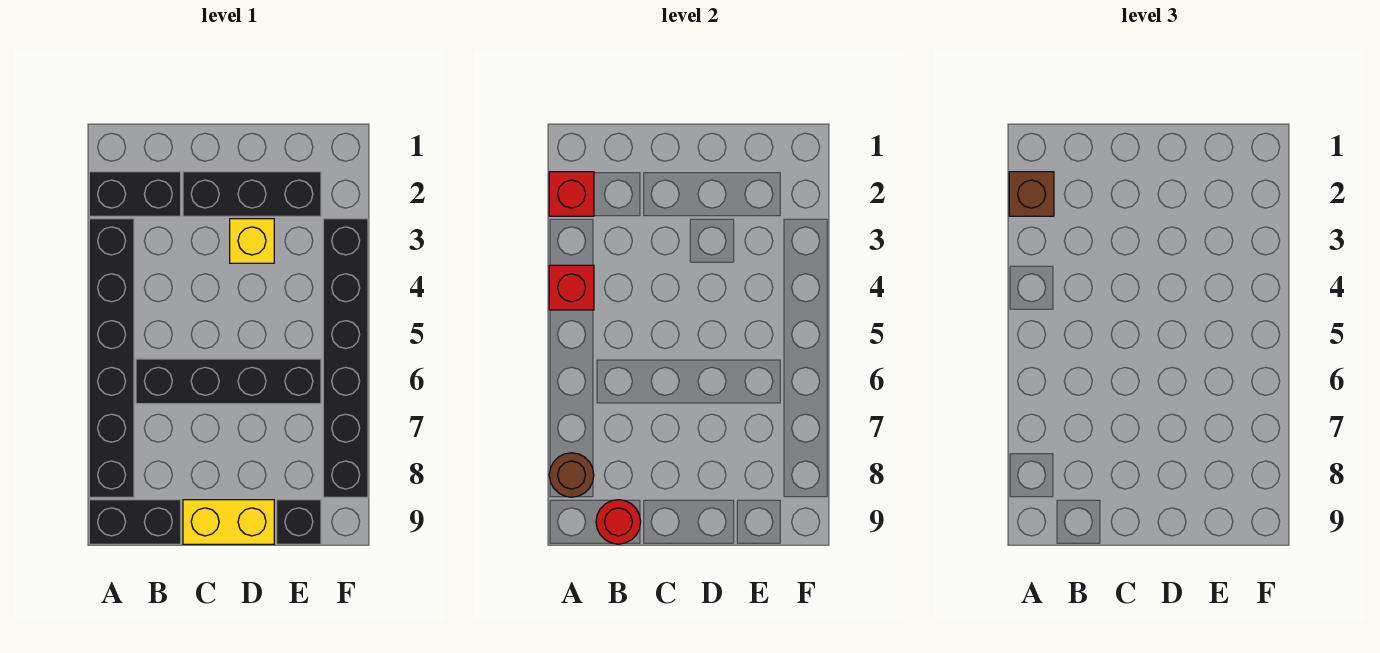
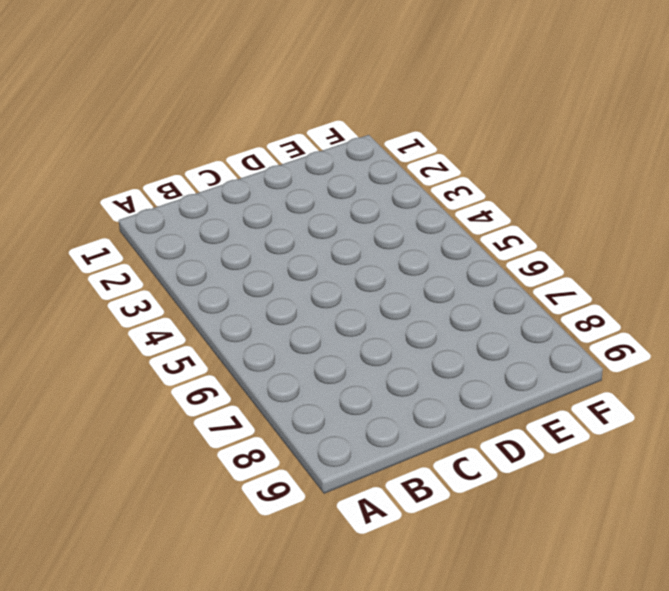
none -> black 1x2 brick [89,172,181,216]
none -> black 1x6 brick [89,219,134,497]
none -> black 1x2 brick [89,500,181,544]

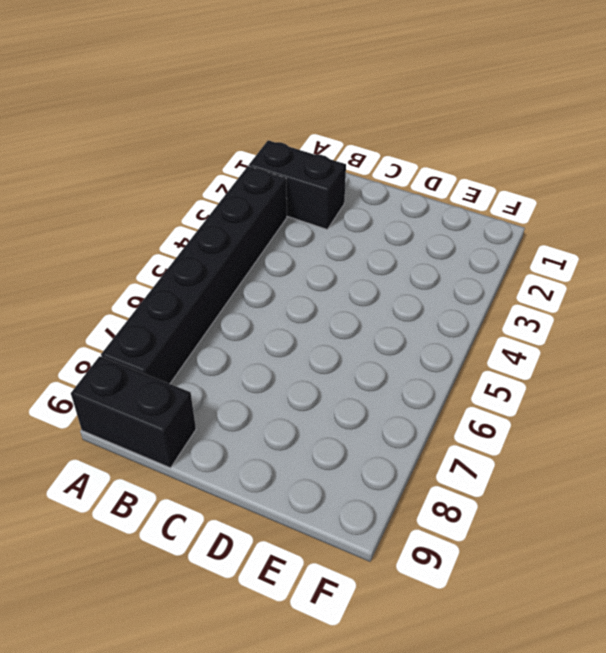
none -> black 1x4 brick [136,359,321,404]
none -> black 1x3 brick [183,172,321,216]
none -> yellow 1x2 brick [183,500,274,544]

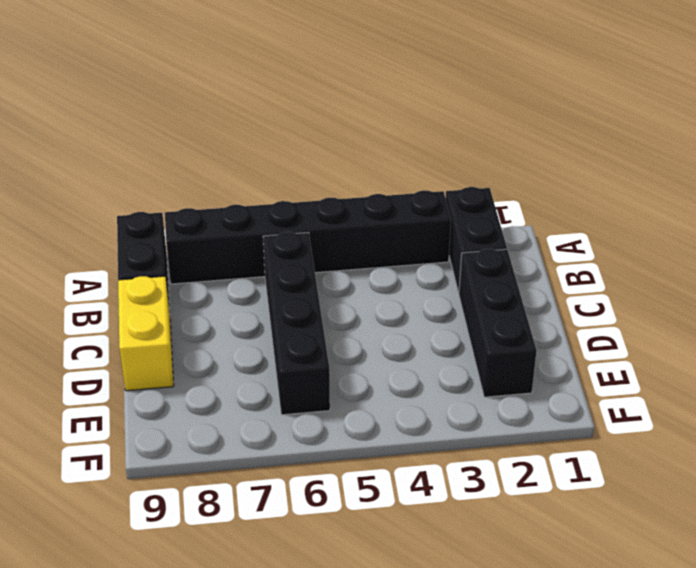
none -> yellow 1x1 brick [230,219,274,263]
none -> black 1x1 brick [277,500,321,544]
none -> black 1x6 brick [323,219,368,497]

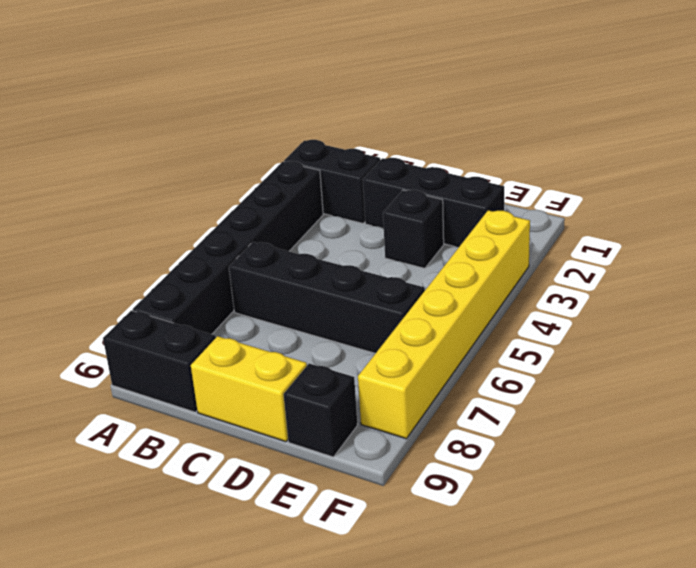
black 1x1 brick [383,190,444,268] -> yellow 1x1 brick [230,219,274,263]
yellow 1x6 brick [358,210,530,439] -> black 1x6 brick [323,219,368,497]
none -> red 1x1 brick [549,172,594,216]
none -> red 1x1 brick [549,265,594,310]
none -> brown 1x1 round brick [549,453,594,497]

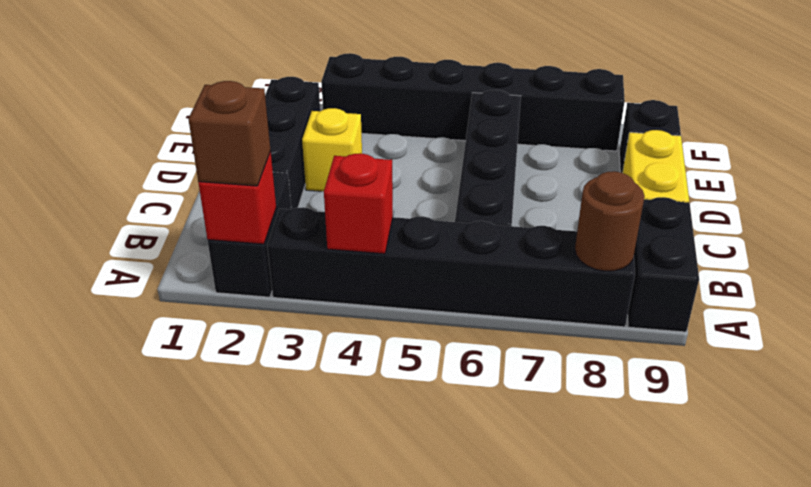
none -> red 1x1 round brick [596,500,641,544]

